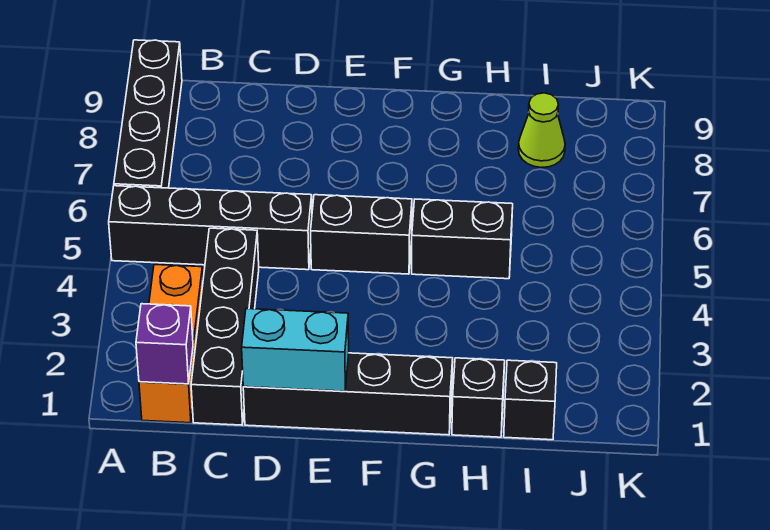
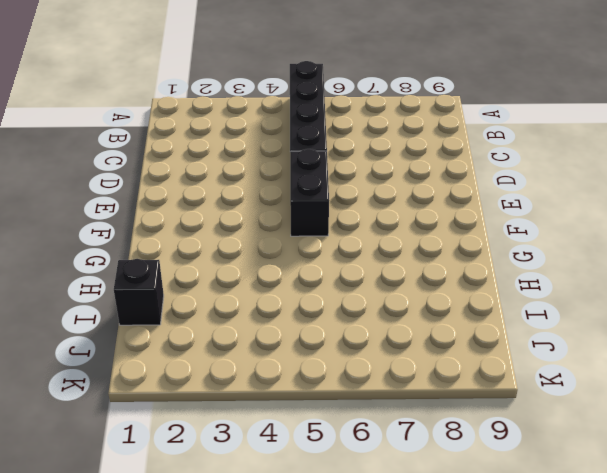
none -> black 1x4 brick [114,40,182,188]
none -> orange 1x3 brick [139,265,203,423]
none -> black 1x4 brick [191,228,259,425]

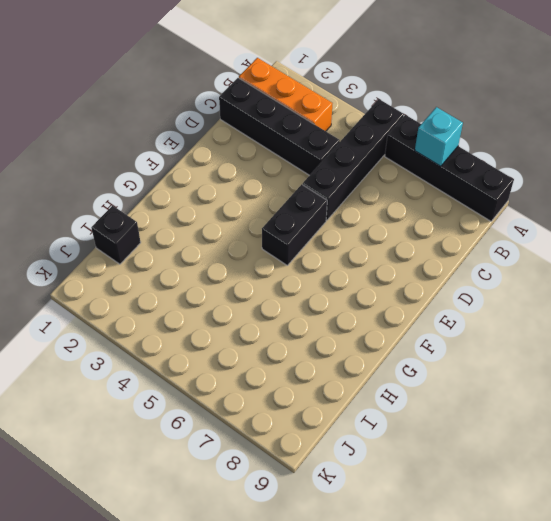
cyan 1x1 brick [415,107,463,166] -> none
none -> black 1x4 brick [243,353,453,435]
none -> black 1x2 brick [412,199,513,279]
none -> black 1x1 brick [452,358,505,437]

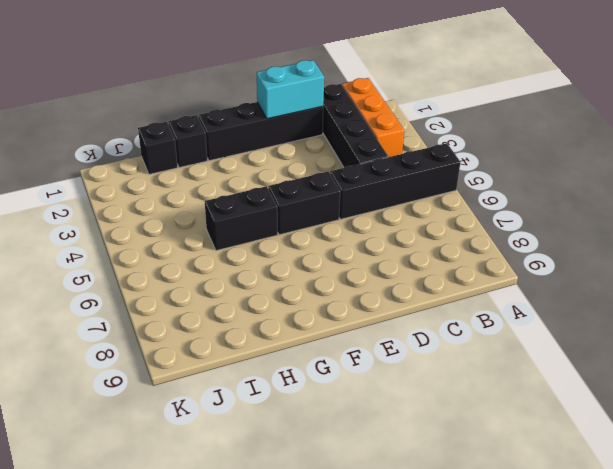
none -> black 1x4 brick [114,40,182,188]
none -> lime 1x1 cone [518,93,565,167]
none -> purple 1x1 brick [136,304,193,384]

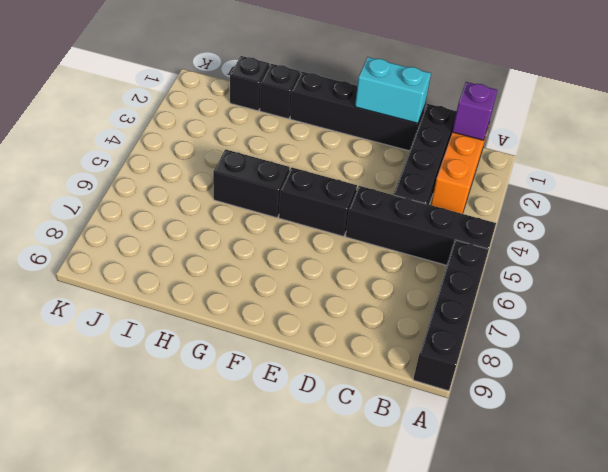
none -> lime 1x1 cone [518,93,565,167]

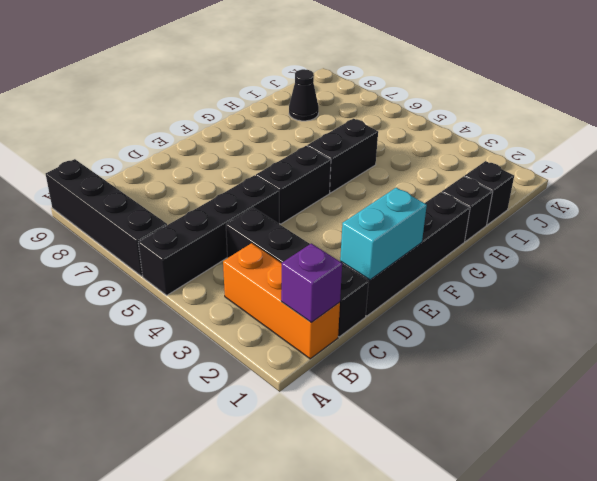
black 1x1 cone [289,69,319,121] -> lime 1x1 cone [518,93,565,167]

